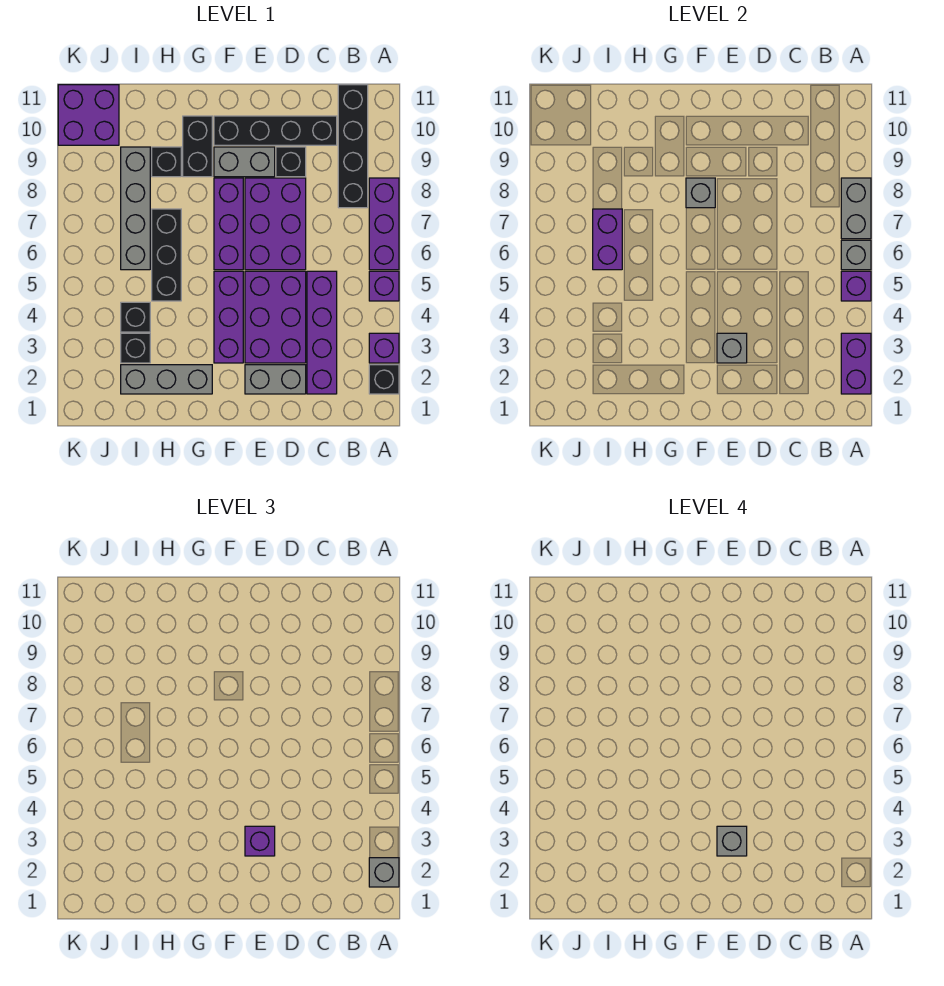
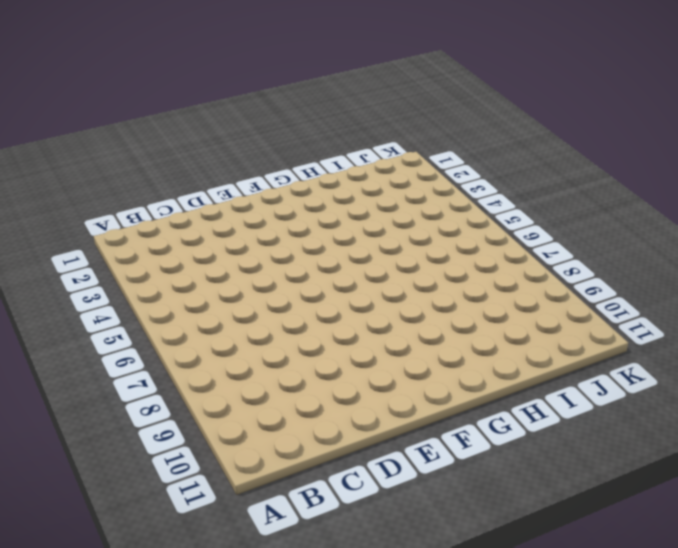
none -> black 1x1 brick [369,365,399,394]
none -> purple 1x1 brick [369,333,399,363]
none -> purple 1x1 brick [369,271,399,301]
none -> purple 1x3 brick [369,178,399,270]

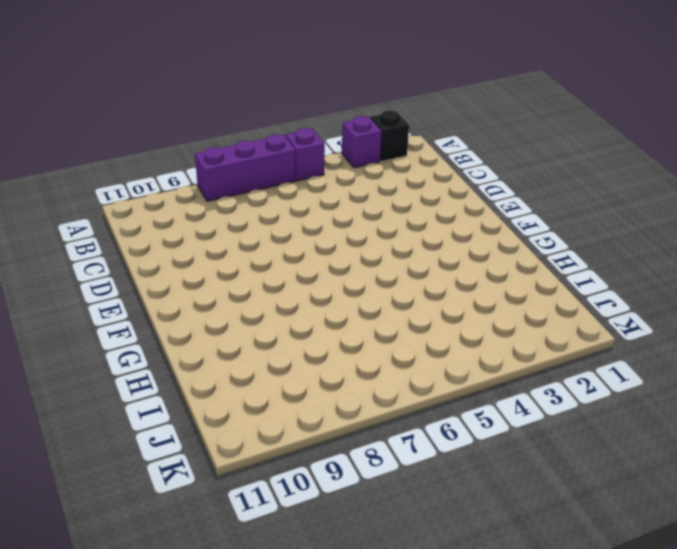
none -> black 1x4 brick [338,85,368,208]
none -> purple 1x4 brick [307,271,337,394]
none -> black 1x4 brick [214,116,337,145]
none -> grey 1x2 brick [245,365,306,394]

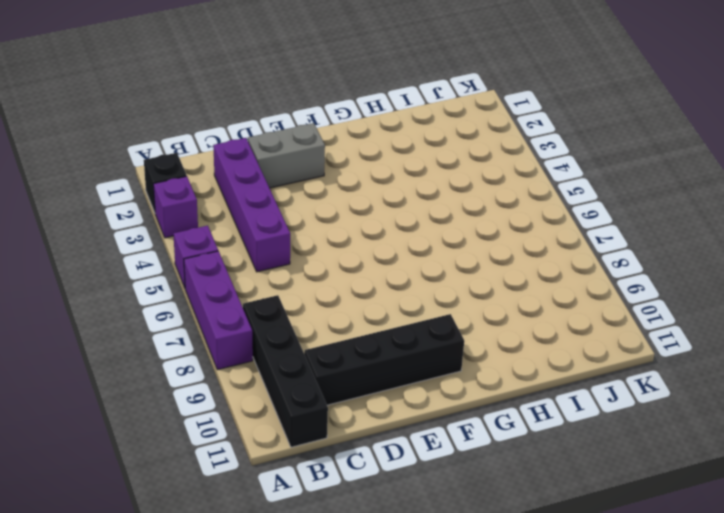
none -> purple 2x3 brick [245,271,306,363]
none -> purple 2x3 brick [245,178,306,270]
none -> black 1x1 brick [276,147,306,177]
none -> grey 1x2 brick [214,147,275,177]

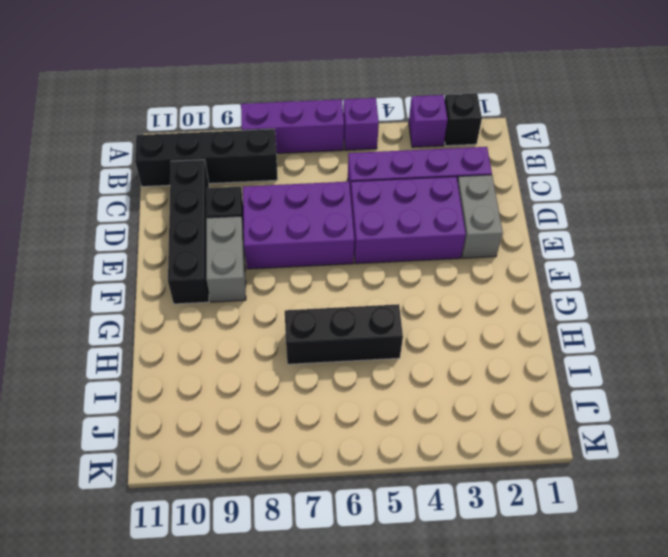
none -> purple 1x3 brick [214,271,243,363]
none -> purple 1x3 brick [214,178,243,270]
none -> grey 1x3 brick [121,365,212,394]
none -> black 1x2 brick [183,116,212,177]

